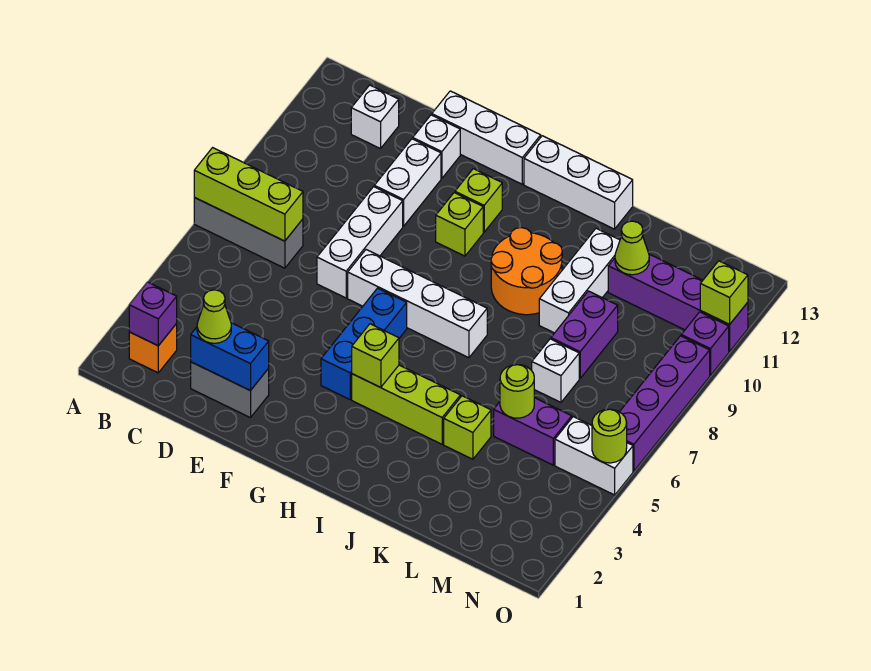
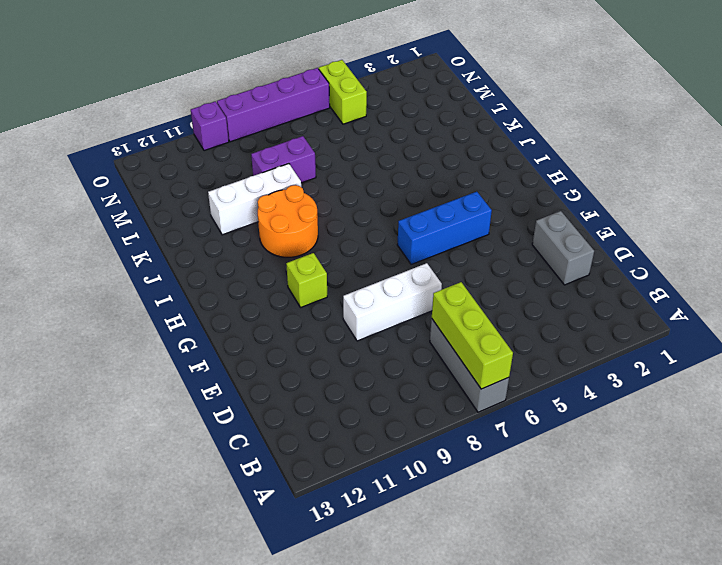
lime 1x2 brick [319,60,367,124] -> white 1x2 brick [555,417,633,495]
none -> orange 1x1 brick [129,324,177,373]
none -> white 1x1 brick [351,85,399,149]
none -> white 1x2 brick [374,139,441,226]
none -> white 1x1 brick [413,115,460,178]

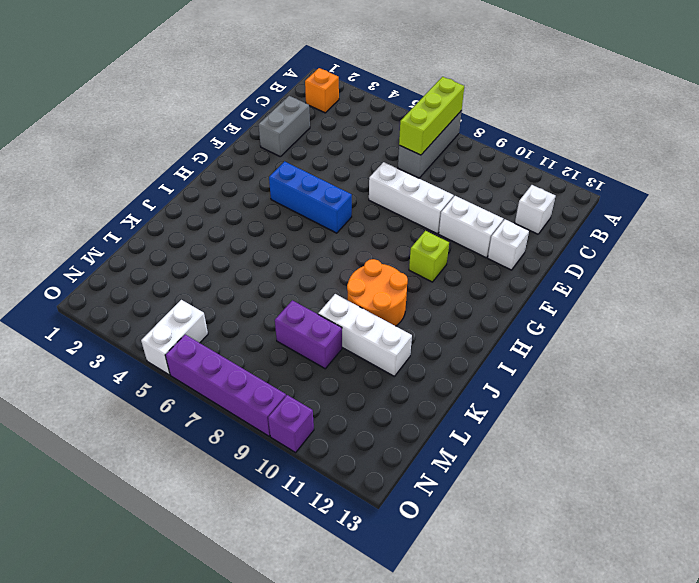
none -> white 1x3 brick [432,91,541,184]
none -> white 1x4 brick [348,250,487,358]
none -> lime 1x1 brick [455,169,502,232]
none -> lime 1x3 brick [352,365,460,444]

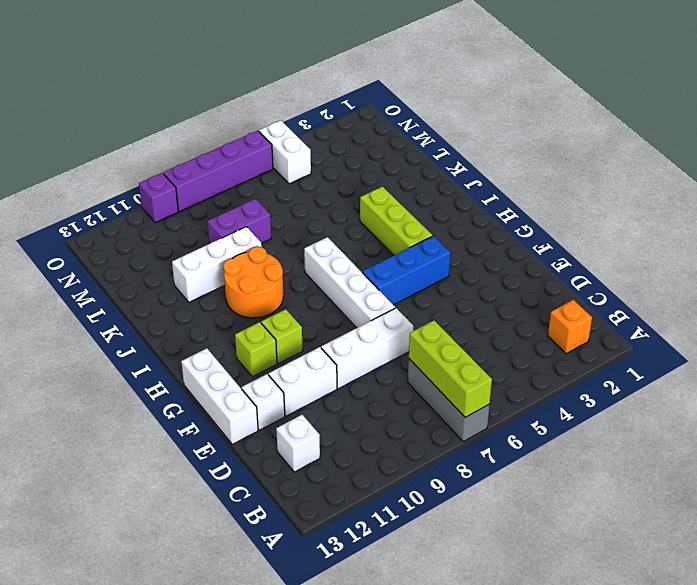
none -> grey 1x2 brick [191,362,269,418]
none -> white 1x3 brick [524,136,633,229]
none -> lime 1x1 brick [444,396,491,459]
none -> purple 1x2 brick [494,398,572,465]

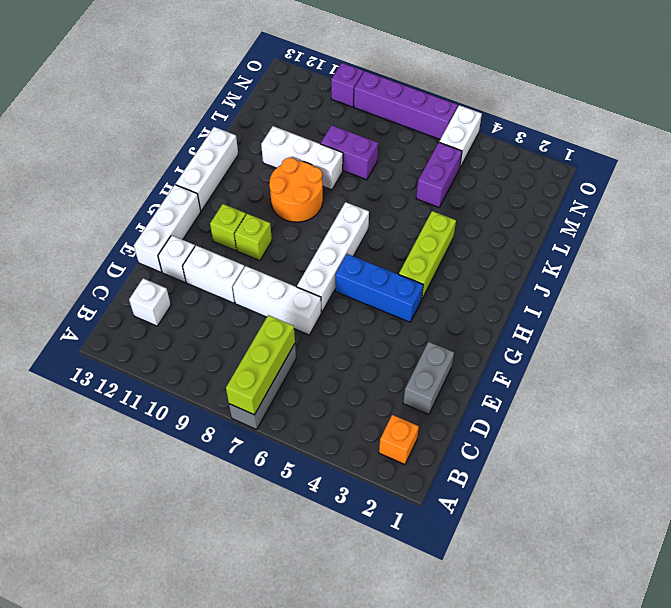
none -> lime 1x1 brick [444,396,491,459]
none -> white 1x1 brick [532,339,579,402]
none -> purple 1x4 brick [608,254,748,352]
none -> purple 1x1 brick [129,282,177,346]

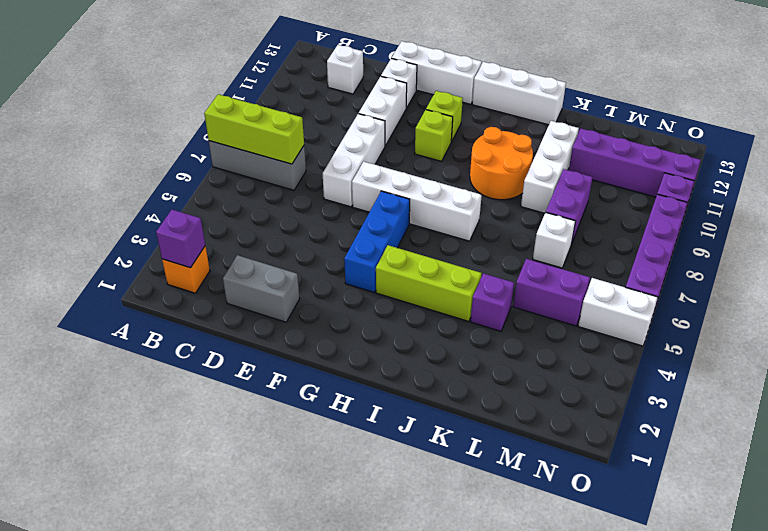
purple 1x1 brick [471,273,514,331] -> lime 1x1 brick [444,396,491,459]
none -> blue 1x2 brick [191,323,269,391]
none -> lime 1x1 brick [352,324,399,388]
none -> lime 1x1 round brick [500,365,534,418]
none -> lime 1x1 cone [615,221,649,275]

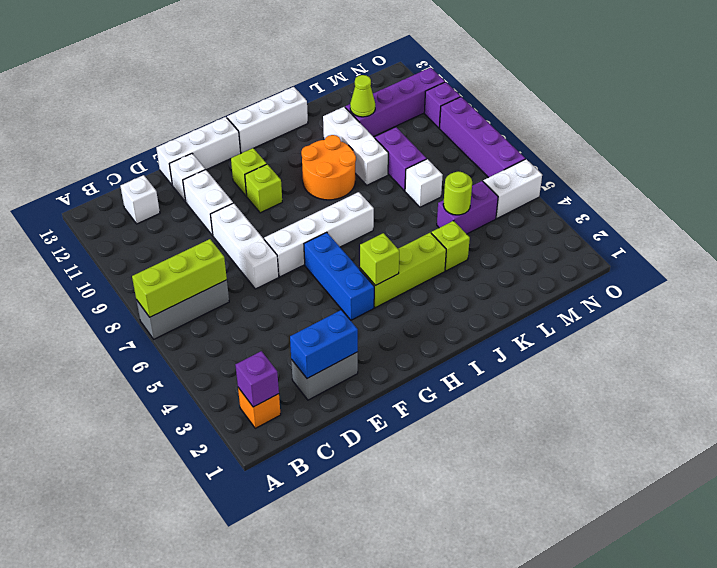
none -> lime 1x1 round brick [592,409,627,463]
none -> lime 1x1 brick [700,261,748,324]
none -> lime 1x1 cone [197,290,231,343]

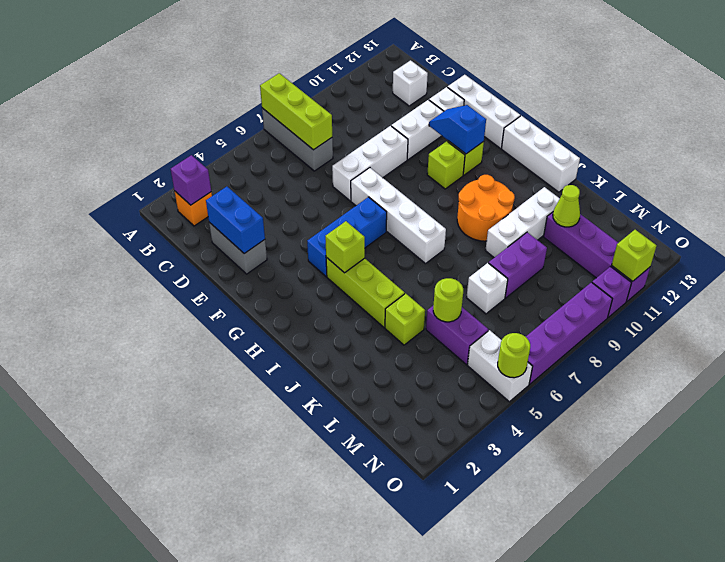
blue 1x2 slope [429,105,486,154] -> none
none -> lime 1x1 cone [197,290,231,343]

